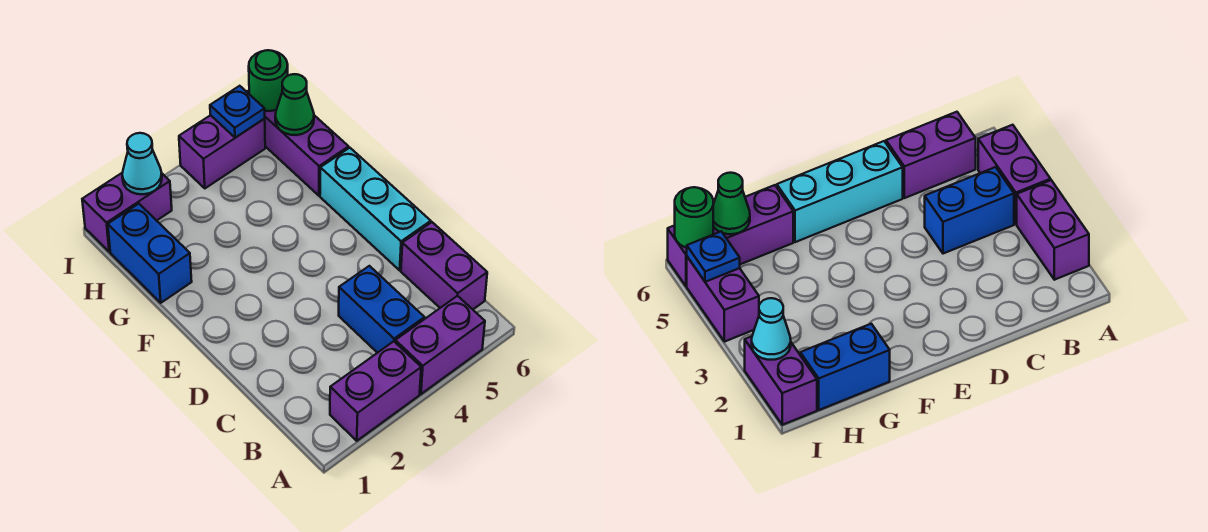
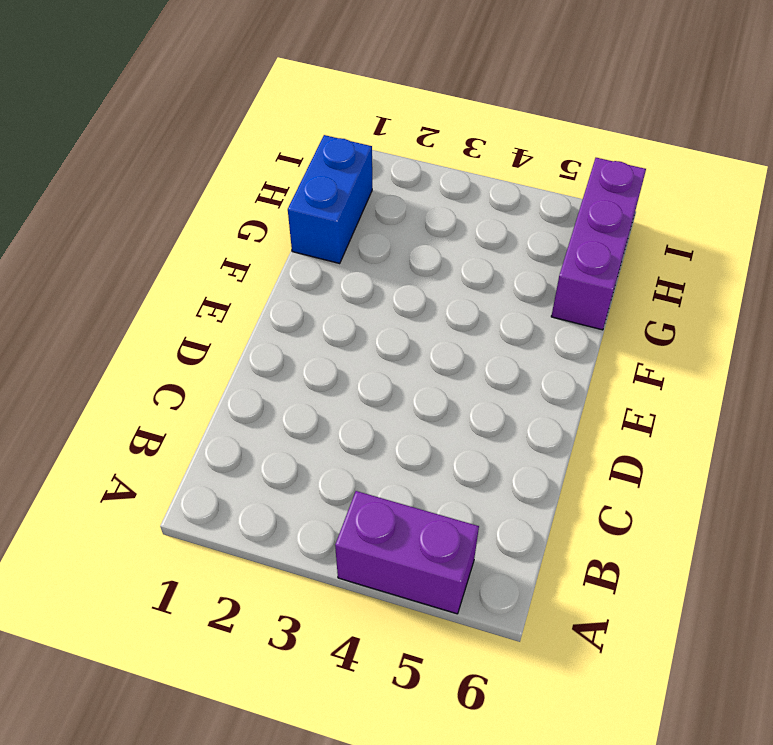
none -> purple 1x2 brick [330,341,421,441]
none -> blue 1x2 brick [339,266,424,353]
none -> purple 1x2 brick [401,222,487,309]

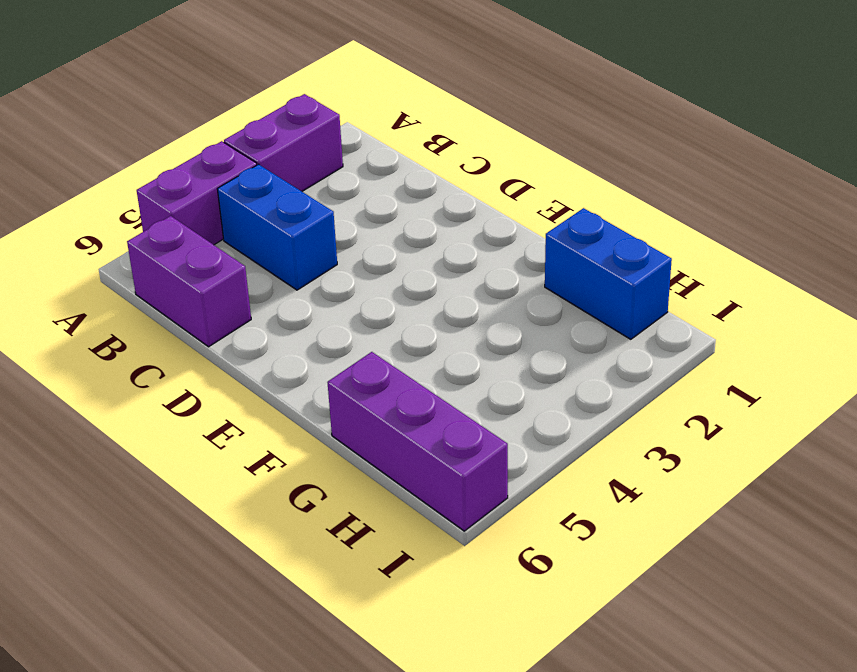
none -> cyan 1x3 brick [320,148,431,270]
none -> purple 1x2 brick [82,172,172,252]
none -> purple 1x2 brick [179,115,265,188]

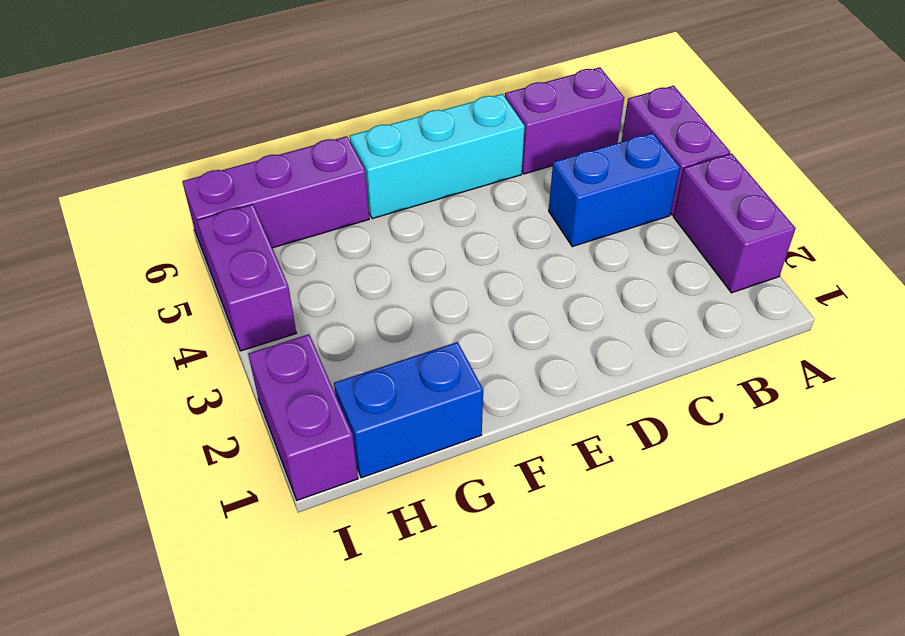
none -> green 1x1 cone [275,74,314,135]
none -> cyan 1x1 cone [122,133,162,194]
none -> blue 1x1 plate [210,86,265,138]

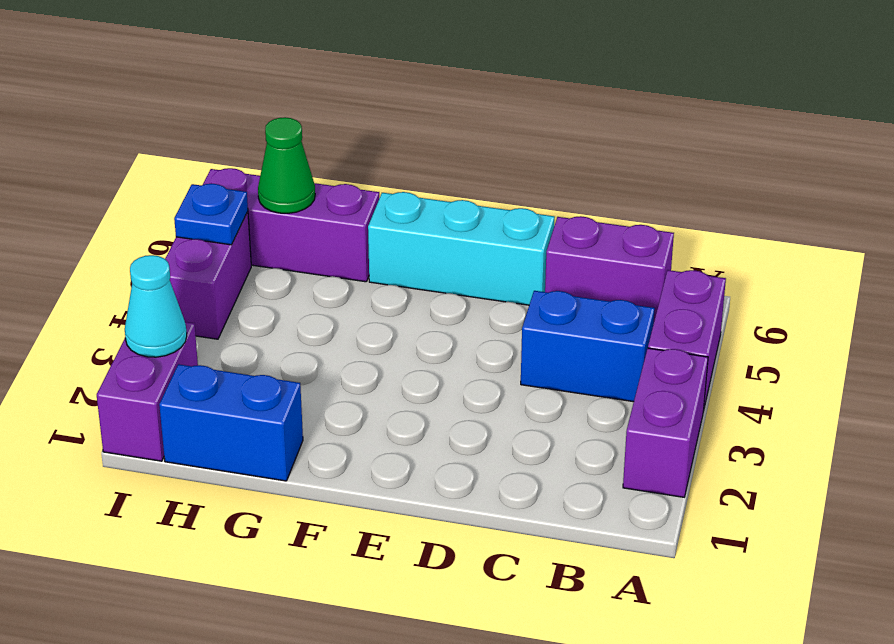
none -> green 1x1 round brick [249,50,288,111]

